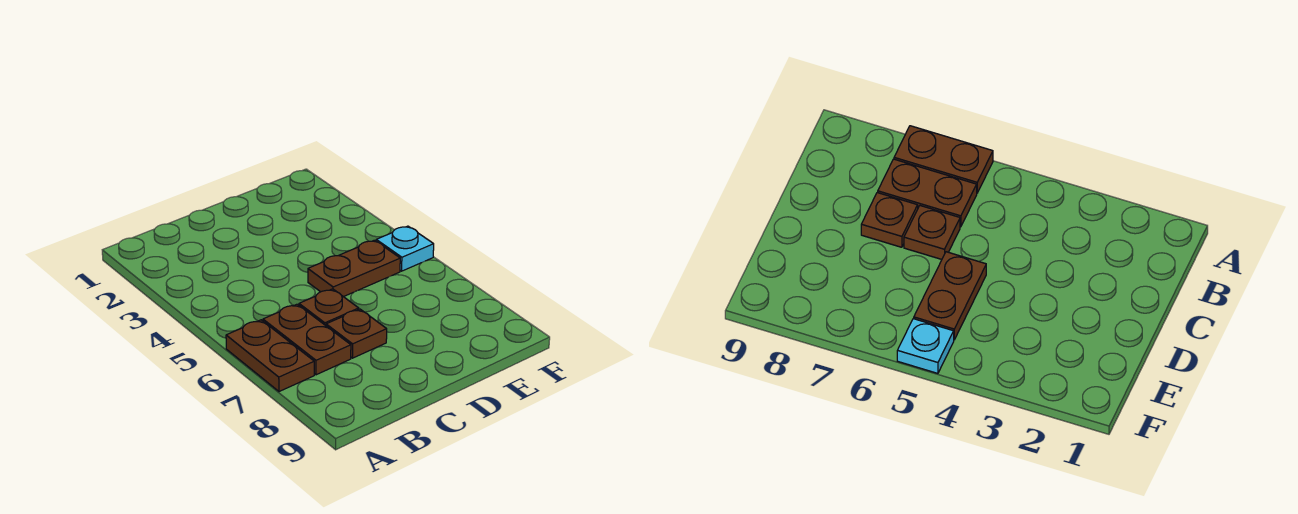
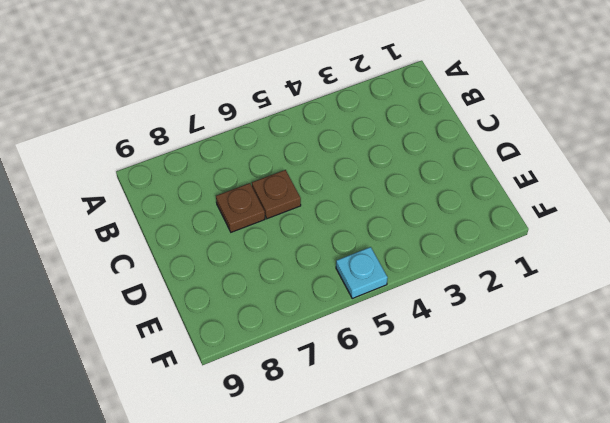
none -> brown 1x2 plate [226,320,314,392]
none -> brown 1x2 plate [263,304,351,375]

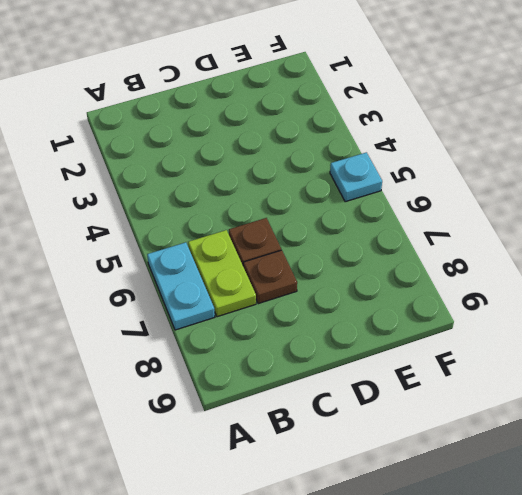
cyan 1x2 plate [147,242,215,330] -> brown 1x2 plate [226,320,314,392]
lime 1x2 plate [188,230,256,317] -> brown 1x2 plate [263,304,351,375]
none -> brown 1x2 plate [308,240,400,297]

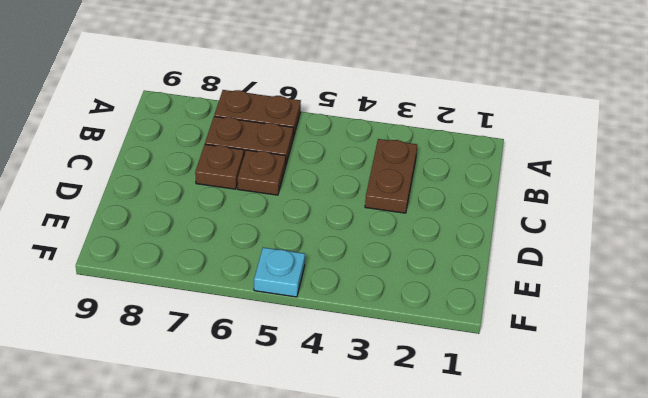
brown 1x2 plate [365,139,417,213] -> brown 1x2 plate moved to [308,240,400,297]

